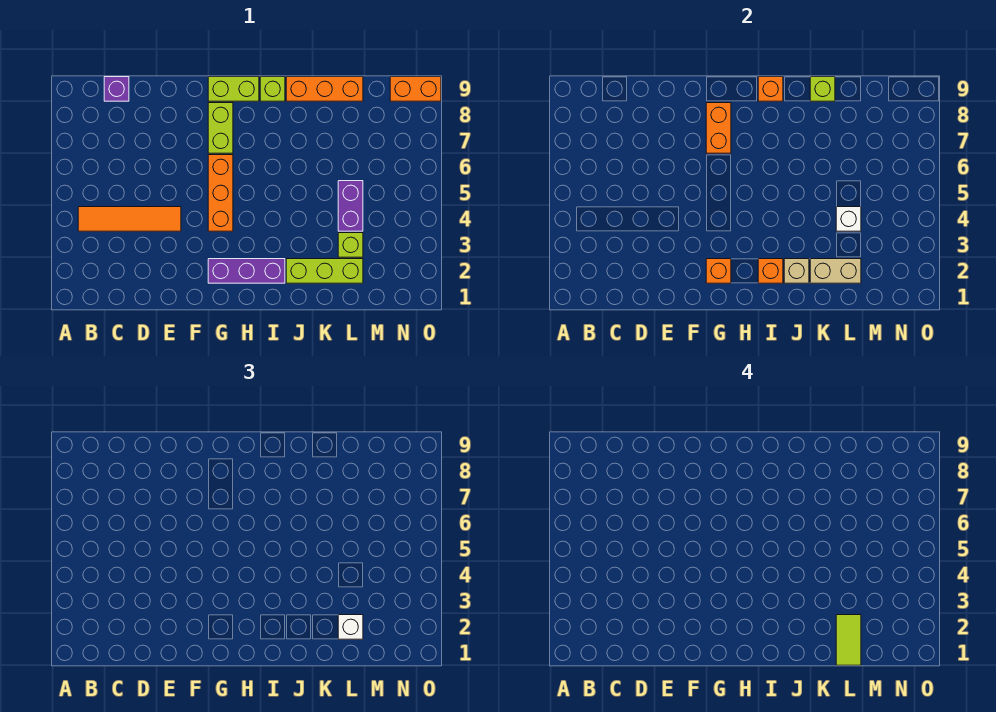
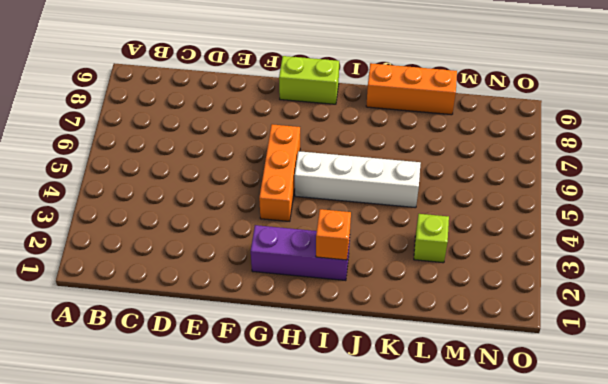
white 1x4 brick [295,151,421,208] -> none
none -> orange 1x4 tile [78,207,181,231]
none -> purple 1x1 brick [104,77,129,101]
none -> lime 1x2 brick [208,103,233,153]

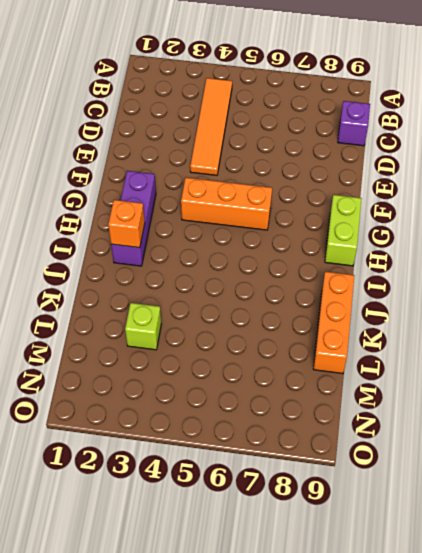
none -> lime 1x2 brick [208,103,233,153]
none -> lime 1x1 brick [260,77,285,101]
none -> lime 1x3 brick [286,259,363,283]

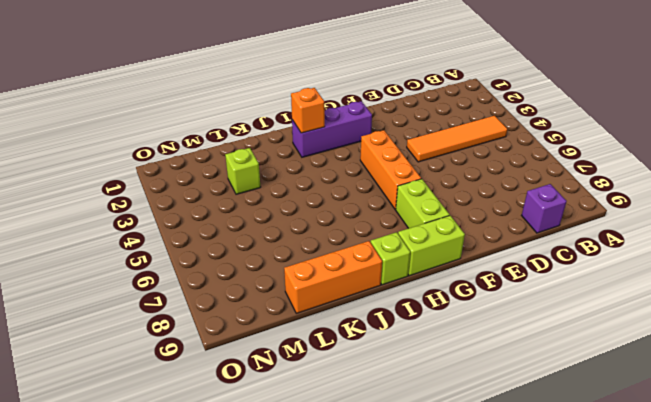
none -> lime 1x3 brick [286,259,363,283]
none -> purple 1x2 brick [338,181,363,231]
none -> orange 1x2 brick [390,77,441,101]

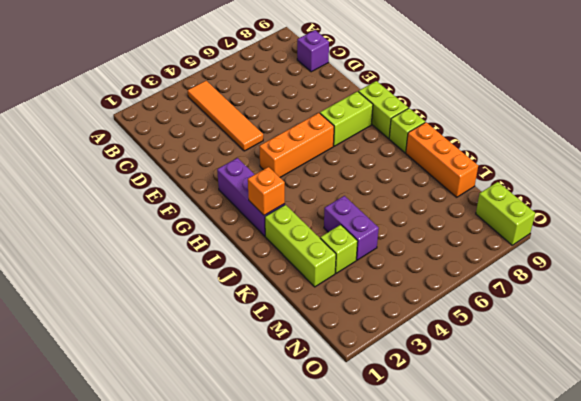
purple 1x2 brick [324,196,379,260] -> purple 1x2 brick turned to [338,181,363,231]
lime 1x2 brick [476,182,535,245] -> orange 1x2 brick [390,77,441,101]
none -> orange 1x1 brick [706,259,731,283]
none -> orange 1x2 brick [706,103,731,153]
none -> orange 1x1 brick [758,77,783,101]

